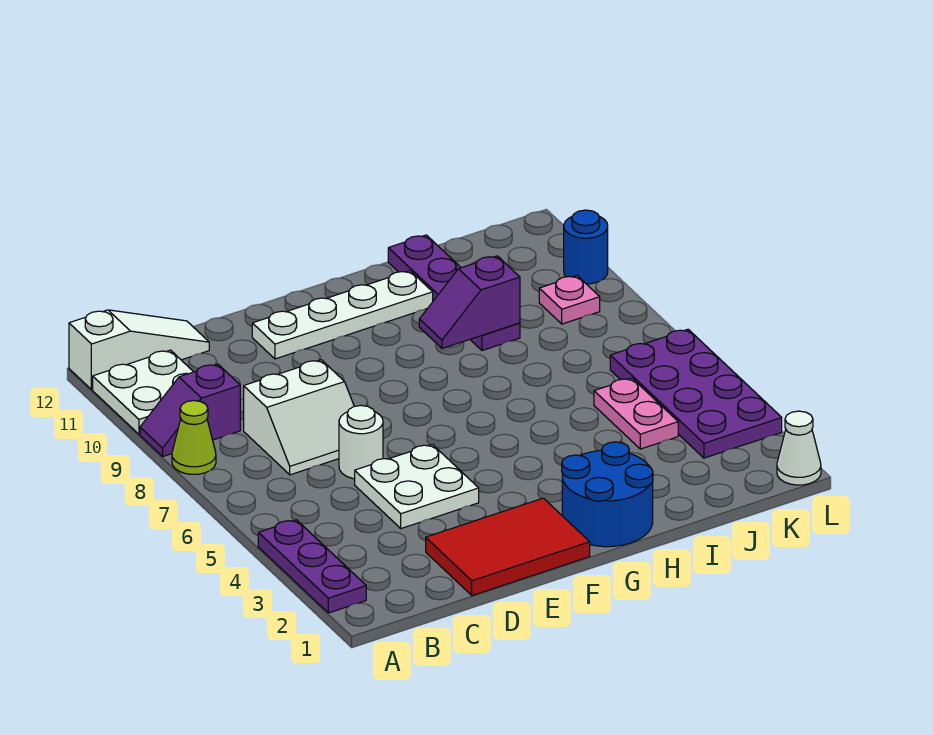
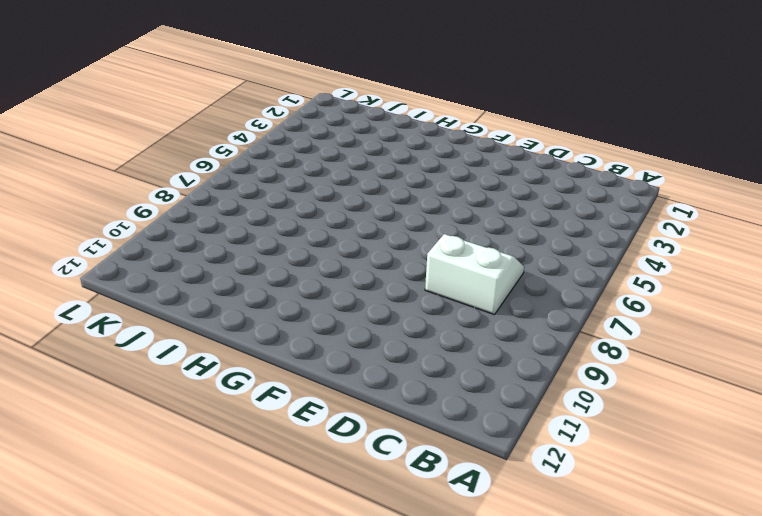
none -> purple 1x3 plate [258,520,366,613]
none -> lime 1x1 cone [172,401,216,474]
none -> purple 1x2 slope [140,364,240,456]

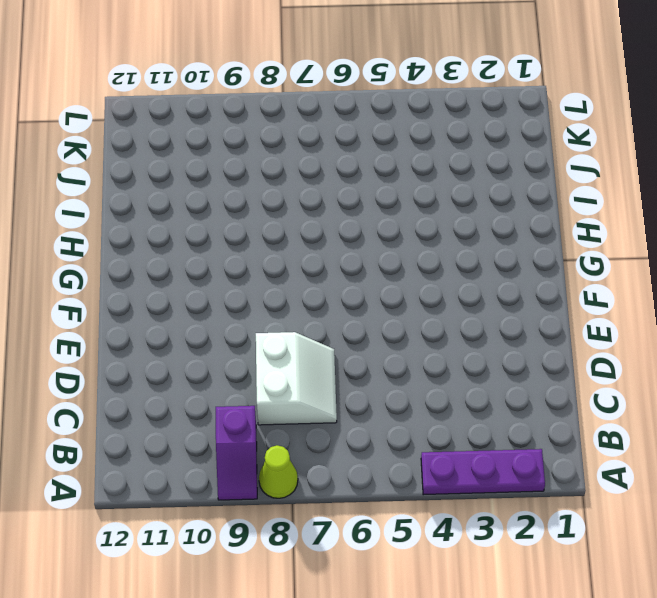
none -> white 2x2 plate [93,350,193,434]
none -> white 1x3 slope [69,310,209,390]
none -> red 2x3 tile [426,498,590,596]

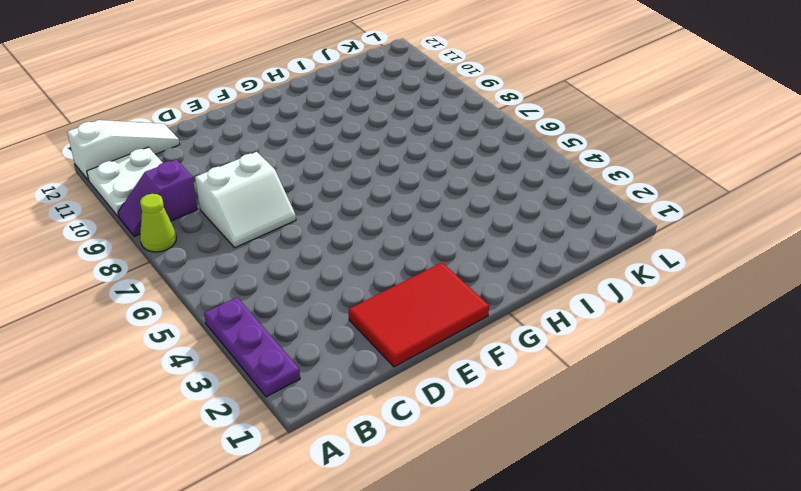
none -> white 2x2 plate [355,444,479,528]
none -> white 1x1 round brick [339,406,383,479]
none -> white 1x4 plate [252,271,433,359]

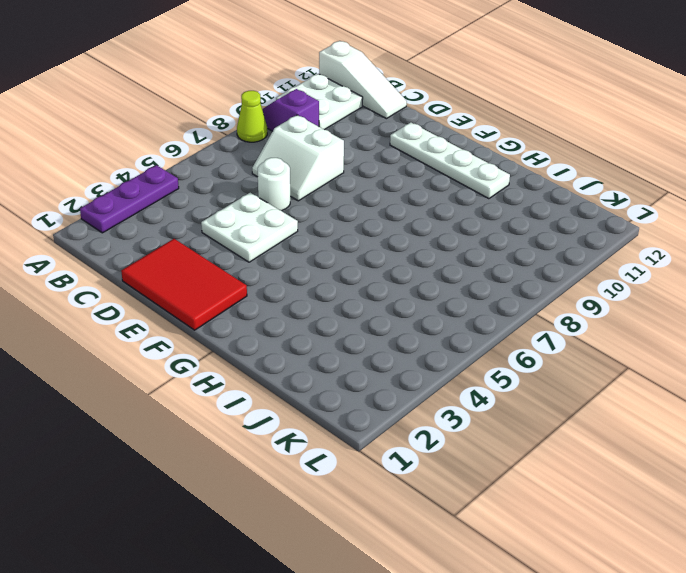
none -> blue 2x2 round brick [562,442,653,547]
none -> purple 1x4 plate [388,235,520,351]
none -> pink 1x2 plate [594,378,678,449]

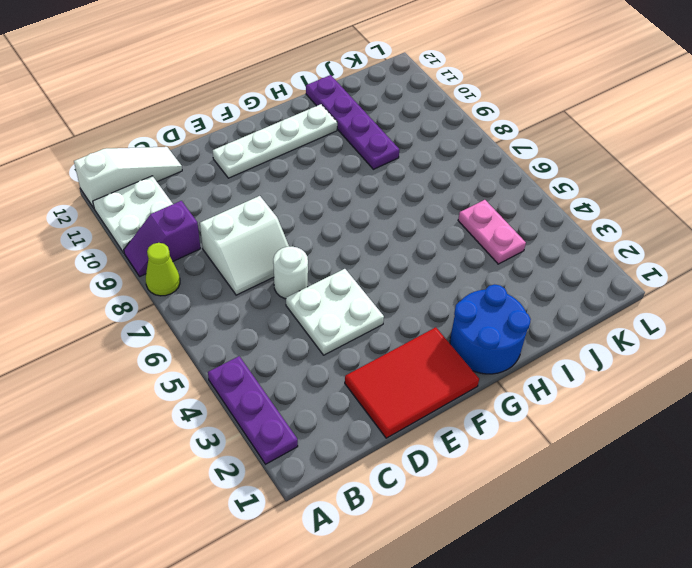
none -> purple 2x4 plate [610,329,782,458]
none -> pink 1x1 plate [539,276,600,324]
none -> white 1x1 cone [777,411,821,485]

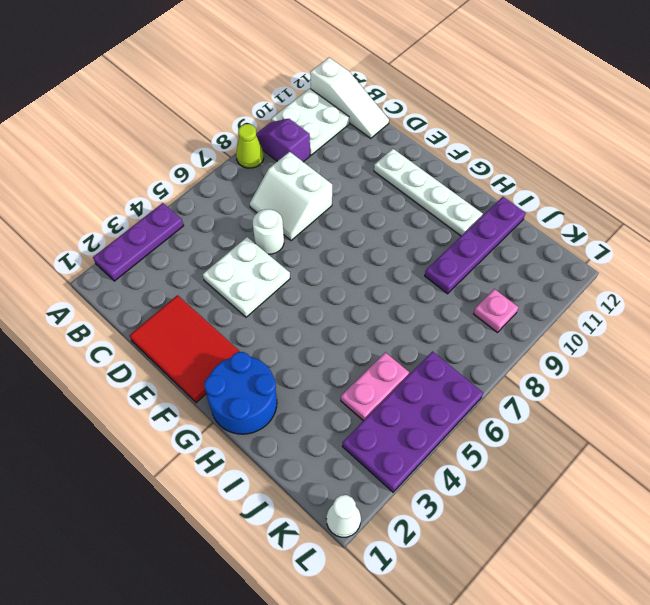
none -> blue 1x1 round brick [564,210,608,284]
none -> purple 1x2 slope [419,256,520,348]

